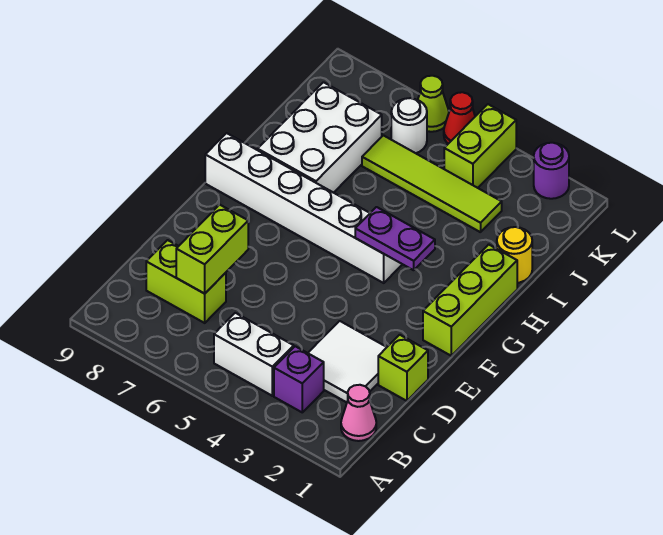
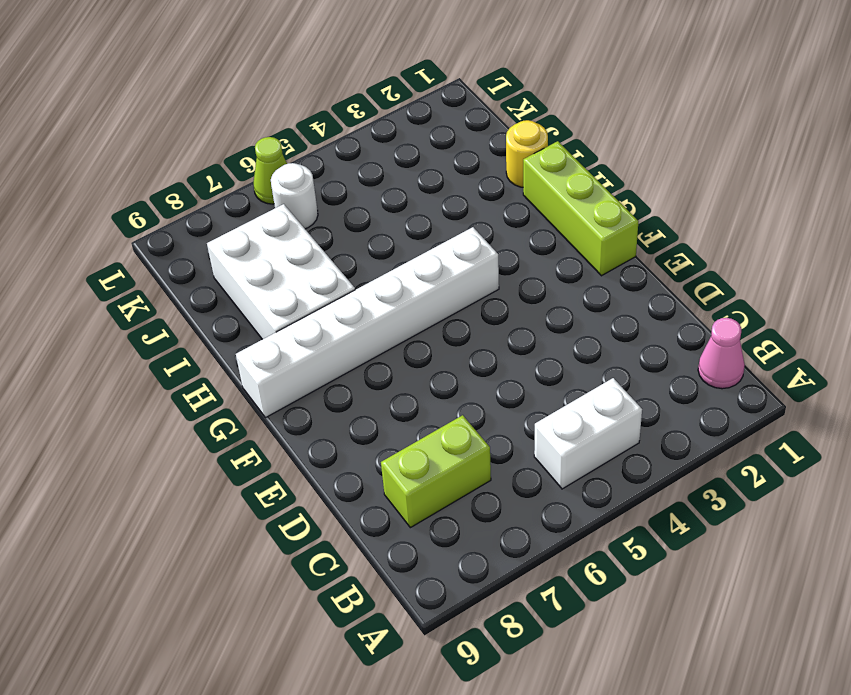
none -> purple 1x1 brick [274,346,324,412]
none -> white 2x2 tile [308,321,387,402]
none -> lime 1x1 brick [378,335,428,401]

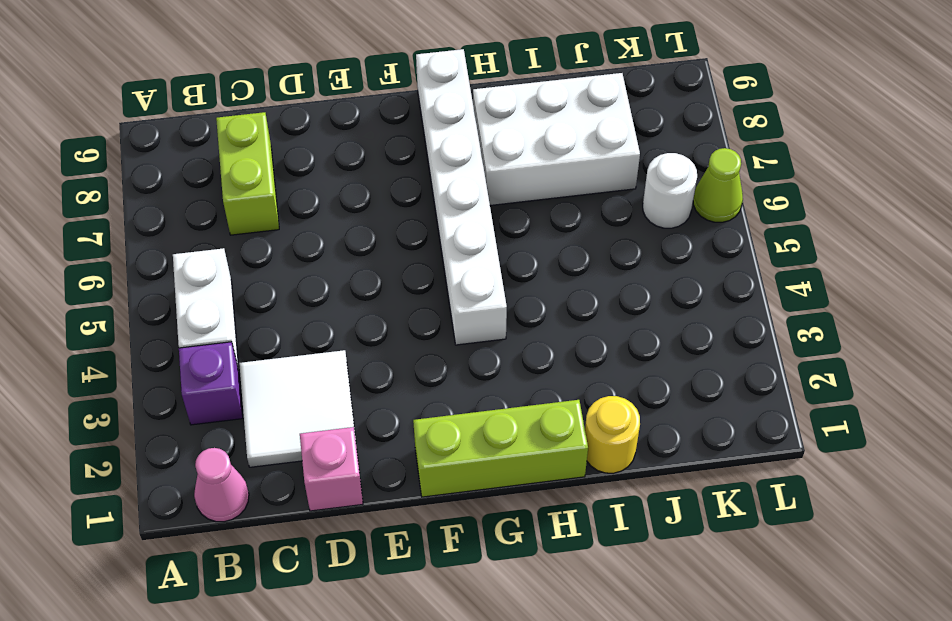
pink 1x1 brick [300,427,363,511] -> lime 1x1 brick [378,335,428,401]
none -> lime 1x4 tile [362,135,502,232]
none -> lime 1x2 brick [444,104,516,188]
none -> purple 1x1 round brick [534,143,569,199]

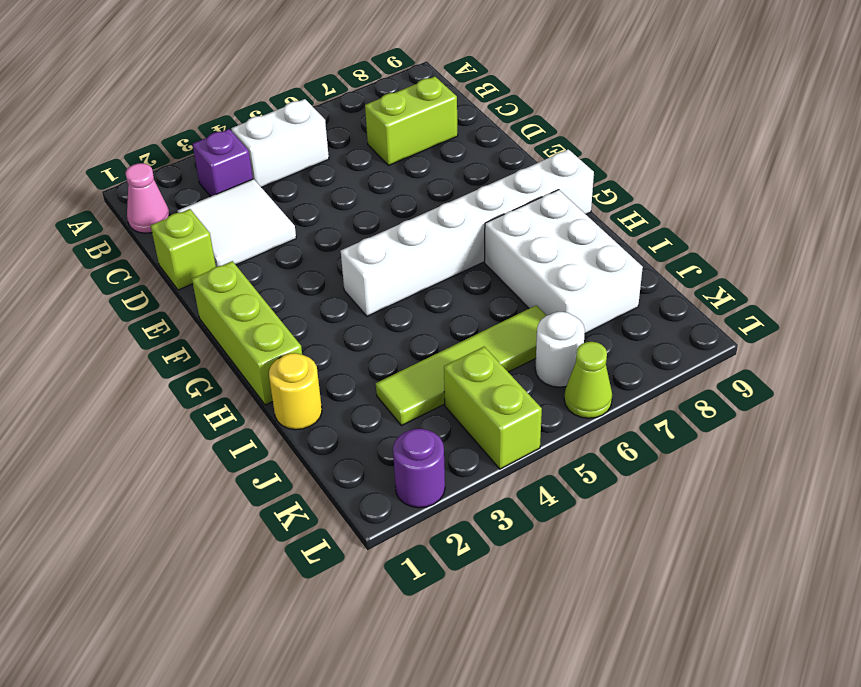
none -> red 1x1 cone [444,92,475,144]
none -> lime 1x2 brick [176,205,248,294]
none -> purple 1x2 plate [355,207,435,270]

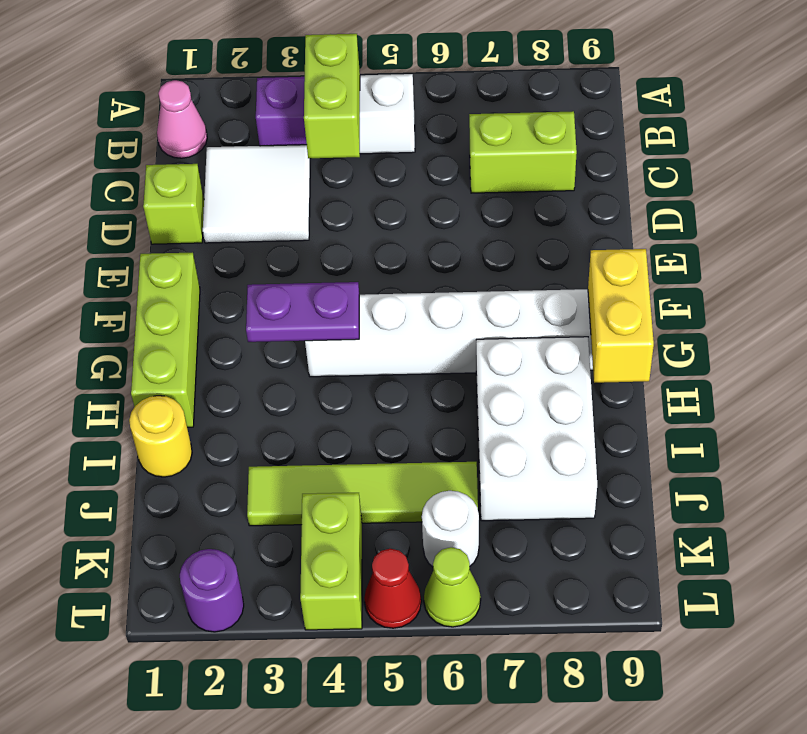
lime 1x2 brick [304,34,360,158] -> lime 1x2 brick moved to [176,205,248,294]
yellow 1x2 brick [588,249,654,383] -> none

